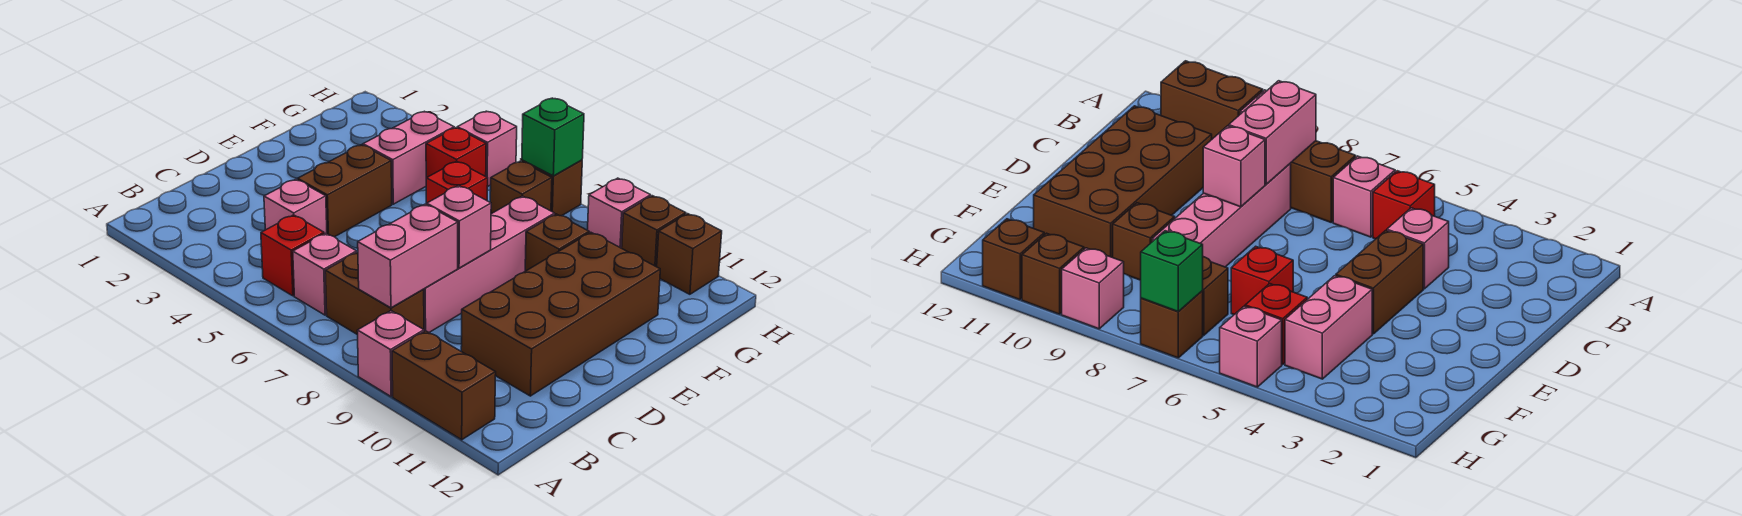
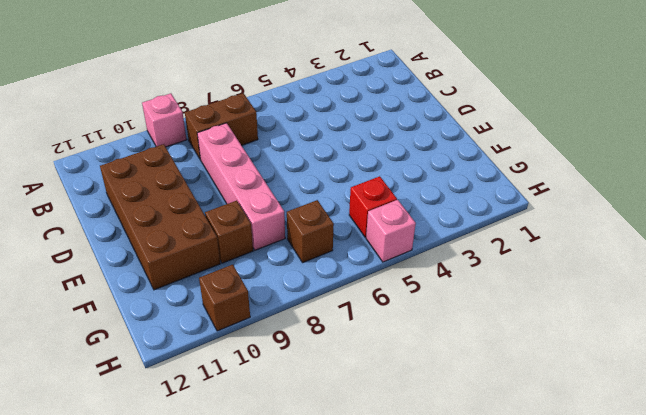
none -> brown 1x2 brick [392,331,496,440]
none -> red 1x1 brick [261,215,324,296]
none -> pink 1x1 brick [293,233,357,315]

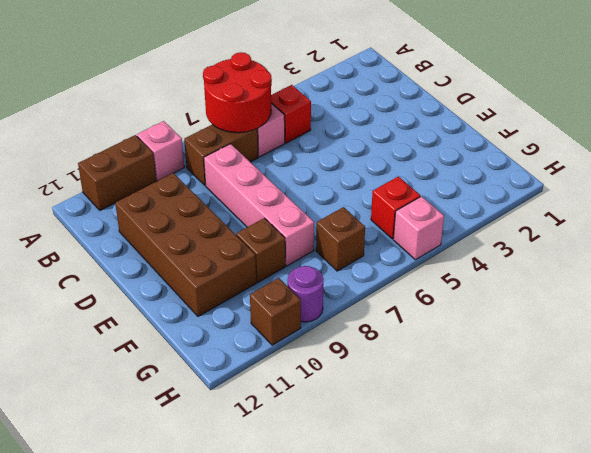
red 2x2 round brick [203,52,272,133] -> none
purple 1x1 round brick [288,266,324,322] -> pink 1x1 brick [588,178,651,248]
none -> pink 1x1 brick [264,179,327,234]
none -> brown 1x2 brick [298,145,392,237]
none -> pink 1x2 brick [363,111,454,204]

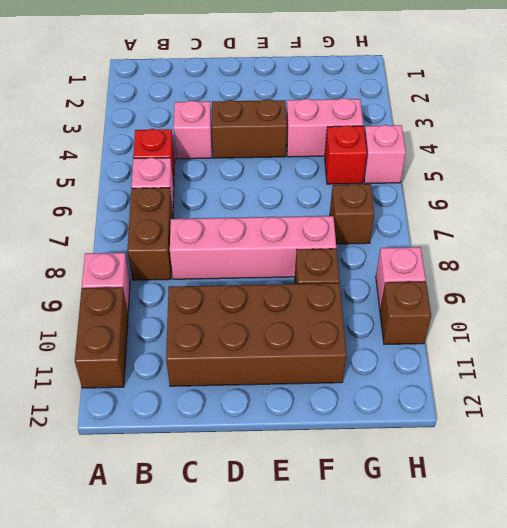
none -> red 1x1 brick [426,161,488,205]
none -> brown 1x1 brick [522,160,582,216]
none -> brown 1x1 brick [657,214,722,294]

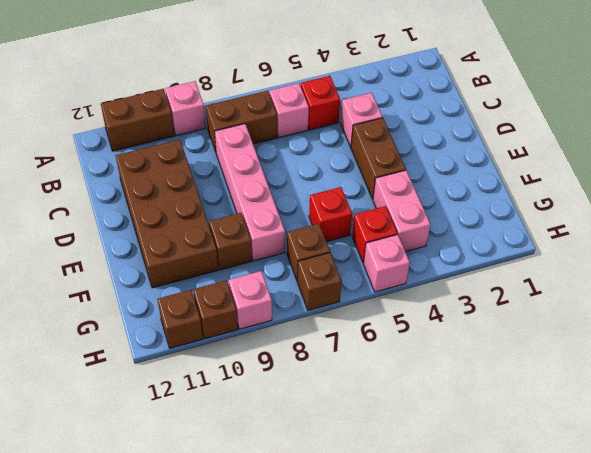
none -> pink 1x2 brick [358,204,458,308]
none -> pink 1x1 brick [427,186,491,268]
none -> green 1x1 brick [522,98,584,176]

